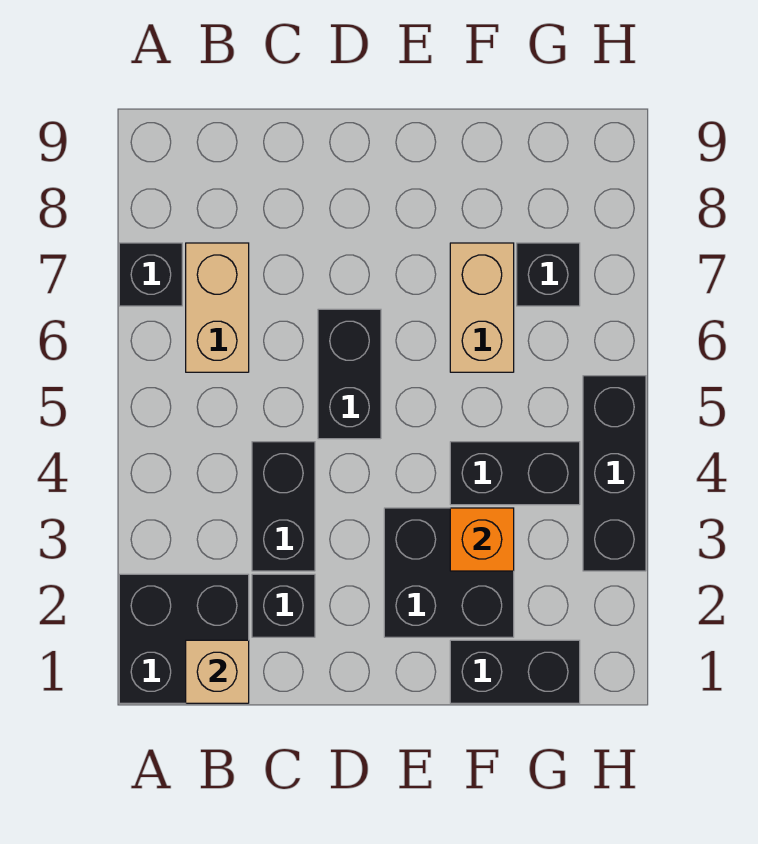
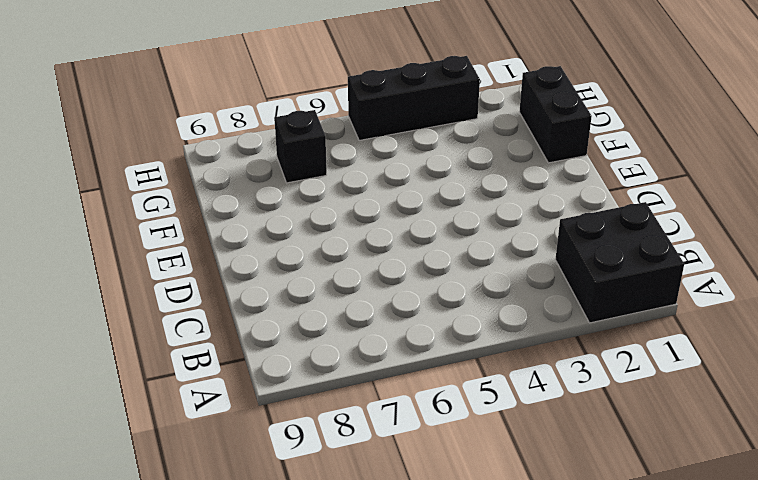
none -> black 1x1 brick [119,243,182,306]
none -> tan 1x2 brick [186,243,249,372]
none -> black 1x1 brick [252,574,315,637]

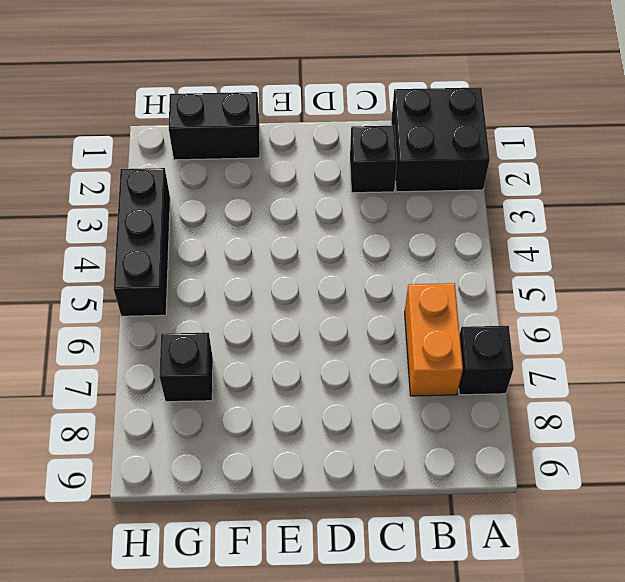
orange 1x2 brick [405,283,463,396] -> tan 1x2 brick [186,243,249,372]
none -> black 1x2 brick [252,442,315,571]
none -> black 1x2 brick [318,309,381,439]
none -> black 2x2 brick [384,508,514,637]

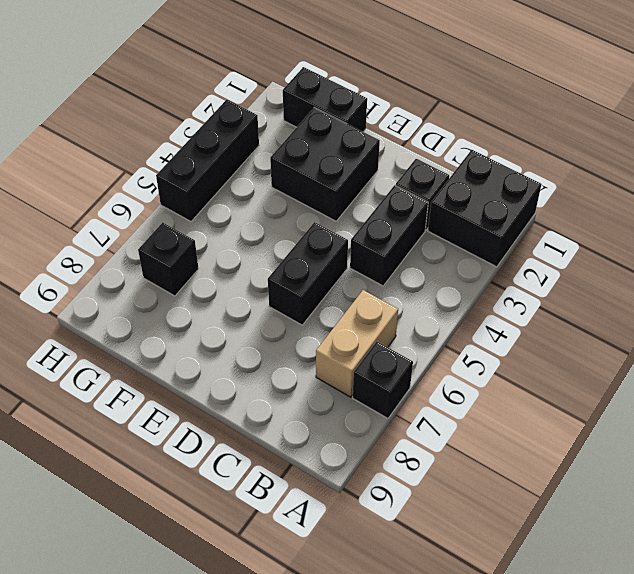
none -> black 1x2 brick [450,442,580,505]
none -> tan 1x2 brick [450,243,514,372]
none -> tan 1x1 brick [186,640,249,703]

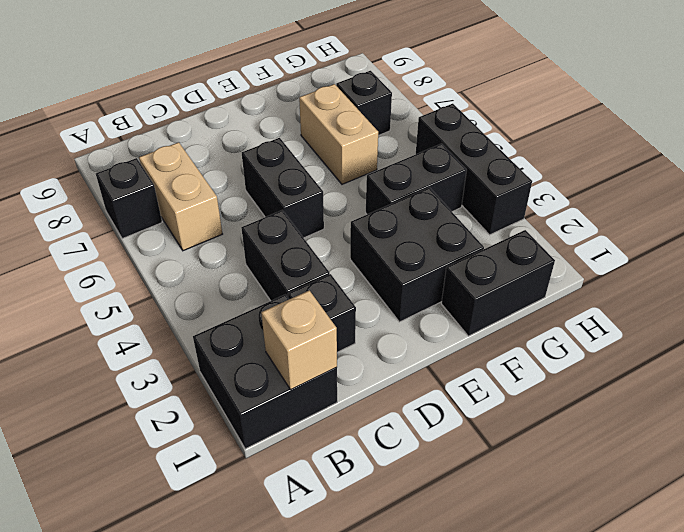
none -> orange 1x1 brick [450,508,514,571]

